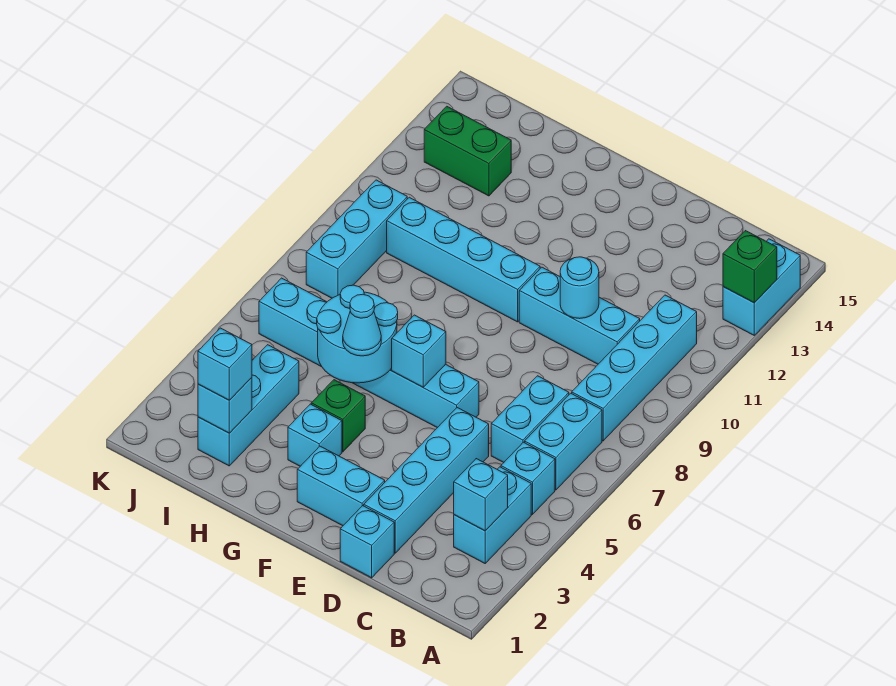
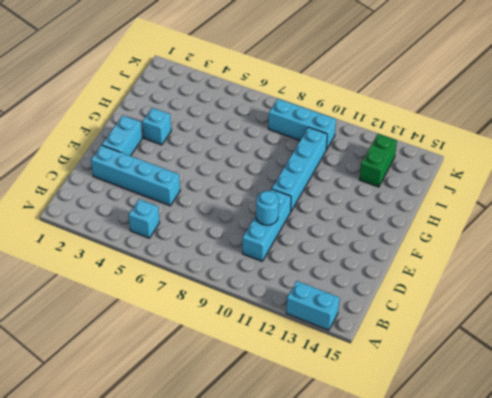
none -> cyan 1x2 brick [454,467,531,563]
none -> cyan 1x2 brick [525,393,602,490]
none -> cyan 1x4 brick [572,295,697,441]

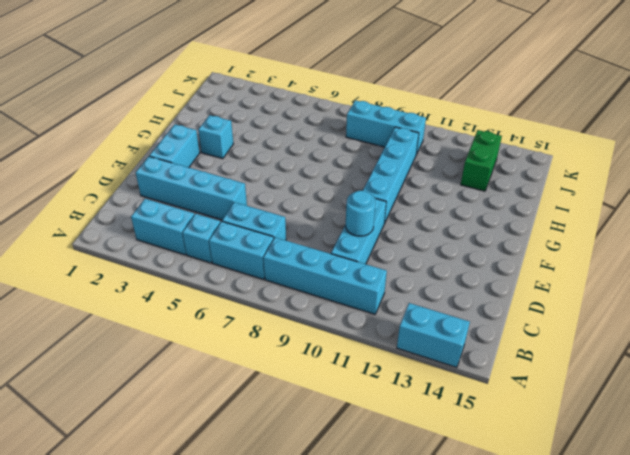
none -> cyan 1x1 brick [340,506,394,578]
none -> cyan 1x6 brick [259,278,479,428]
none -> green 1x1 brick [311,380,365,452]

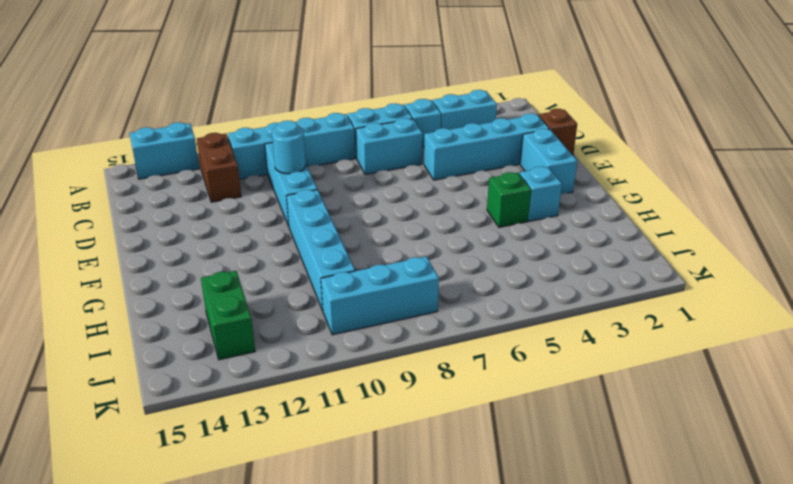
brown 1x2 brick [197,133,241,202] -> none
brown 1x1 brick [538,109,577,155] -> cyan 1x1 brick [340,506,394,578]
none -> cyan 1x6 brick [259,278,479,428]
none -> cyan 1x3 brick [198,345,299,466]
none -> green 1x1 brick [723,231,777,303]

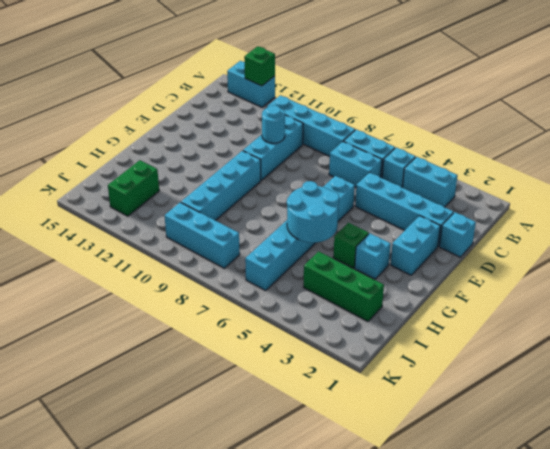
green 1x3 brick [303,251,384,321] -> cyan 1x3 brick [198,345,299,466]
none -> cyan 1x1 brick [454,459,508,531]
none -> cyan 1x1 brick [392,315,446,387]
none -> cyan 1x1 brick [198,378,252,433]

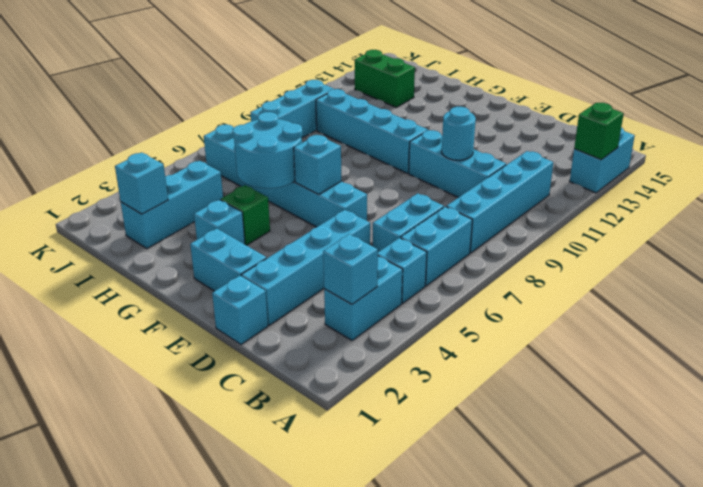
none -> cyan 1x1 cone [343,294,381,356]
none -> cyan 1x1 brick [198,328,252,400]

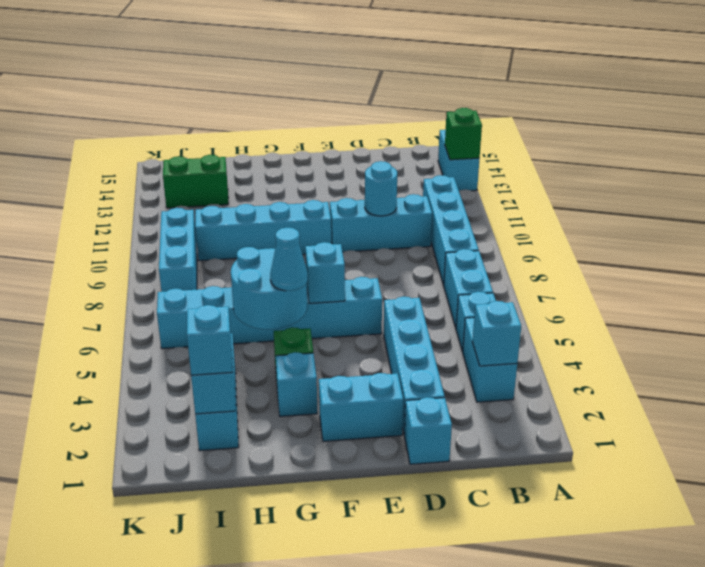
none -> cyan 1x2 brick [491,376,569,463]

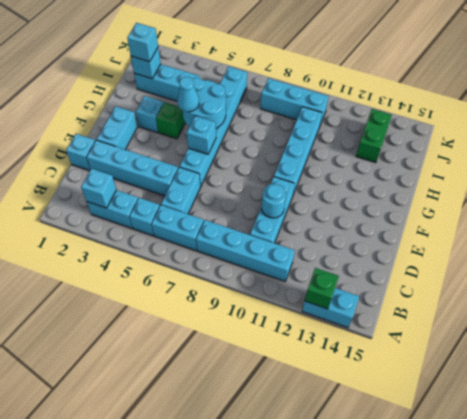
cyan 1x2 brick [161,167,200,214] -> cyan 1x2 brick turned to [491,376,569,463]

